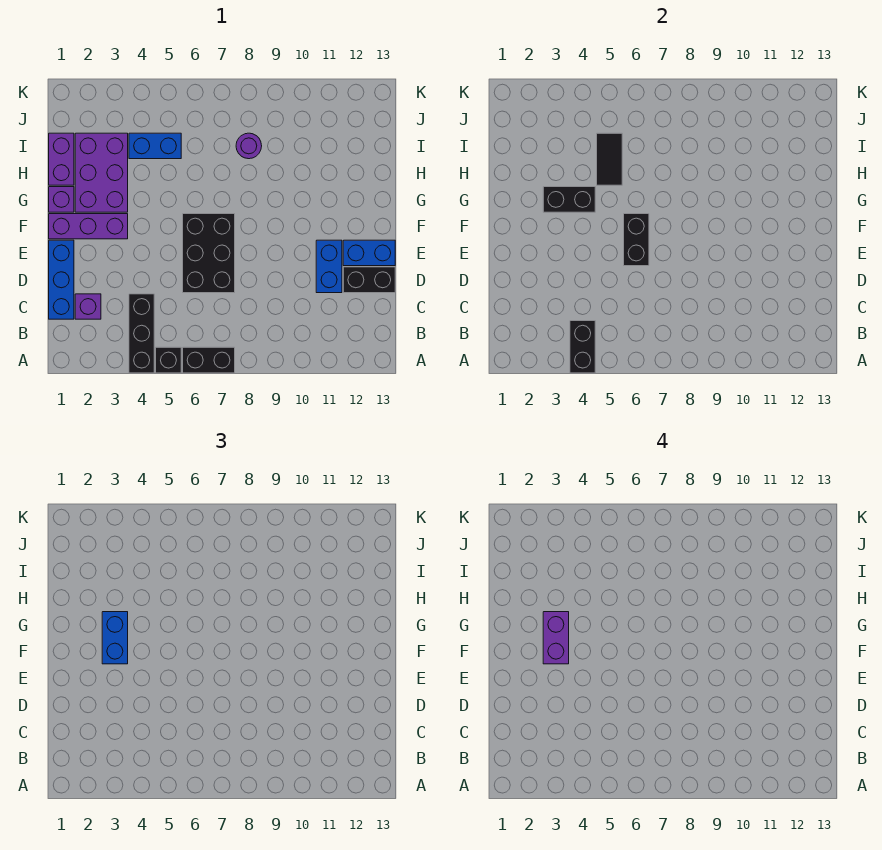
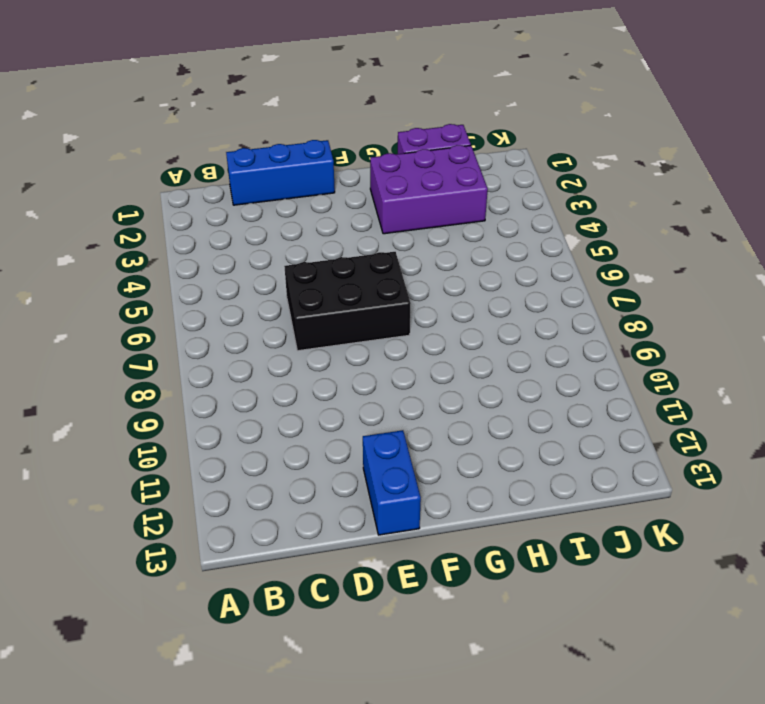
none -> black 1x3 brick [129,294,154,373]
none -> black 1x1 brick [156,347,181,373]
none -> black 1x2 brick [183,347,235,373]

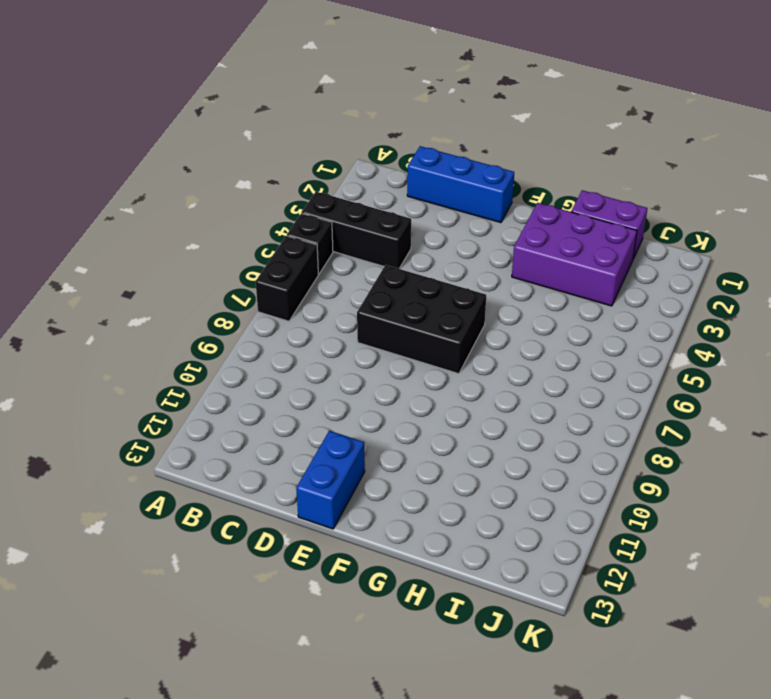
none -> purple 1x1 brick [75,294,101,319]
none -> blue 1x2 brick [316,240,342,293]
none -> black 1x2 brick [343,267,395,293]

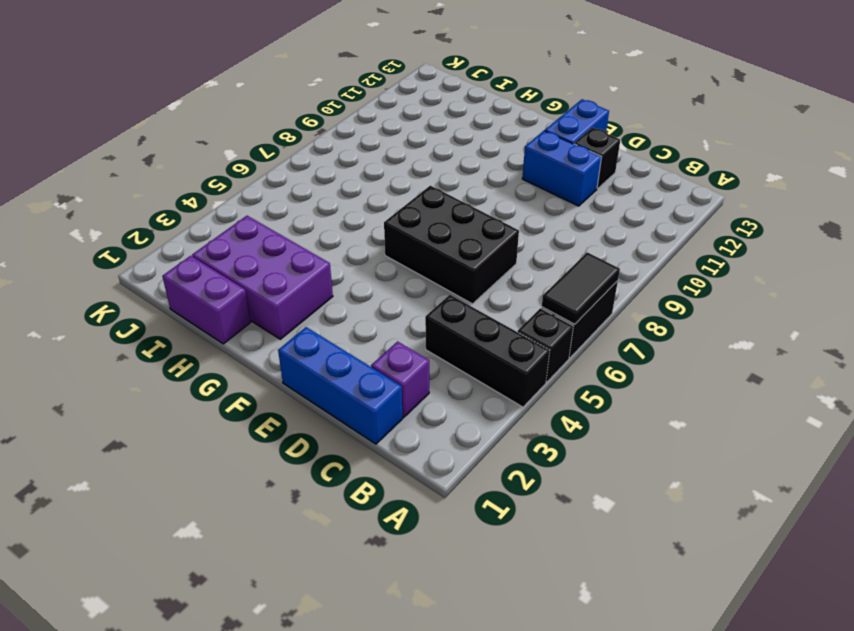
black 1x2 tile [542,252,620,324] -> black 1x2 tile turned to [597,133,622,185]
black 1x1 brick [574,127,620,189] -> black 1x2 brick [343,267,395,293]
none -> purple 1x3 brick [49,214,128,239]
none -> purple 1x1 brick [49,187,74,212]
none -> blue 1x2 brick [129,133,181,159]

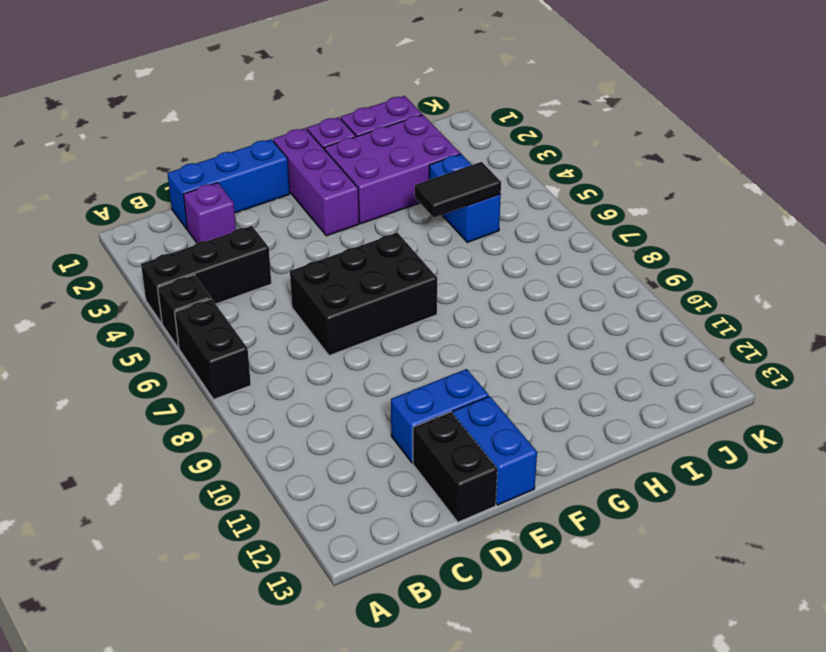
none -> purple 1x1 round brick [236,133,262,159]
none -> black 1x2 brick [570,321,595,373]
none -> black 1x2 brick [624,214,649,266]

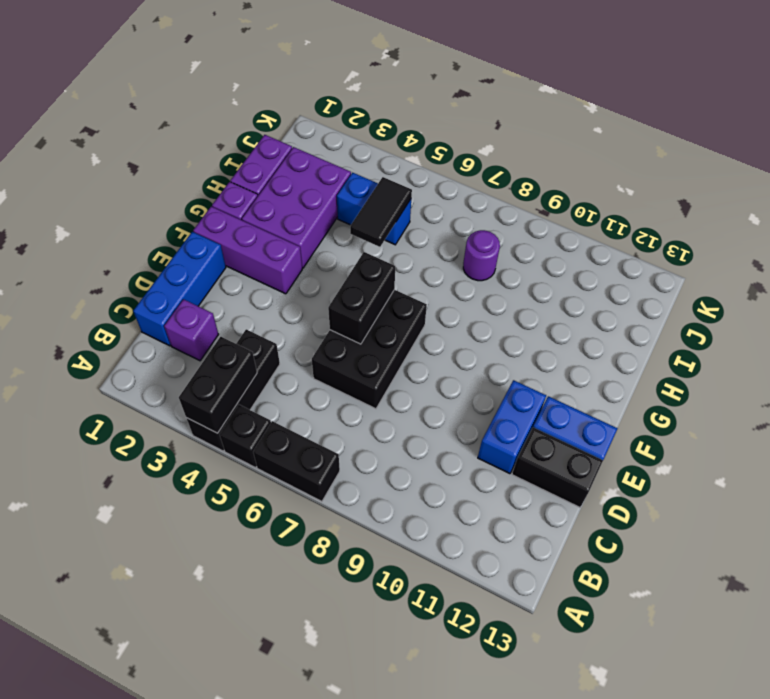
none -> black 1x2 brick [543,187,595,212]
none -> blue 1x2 brick [102,612,128,664]
none -> purple 1x2 brick [543,612,569,664]

